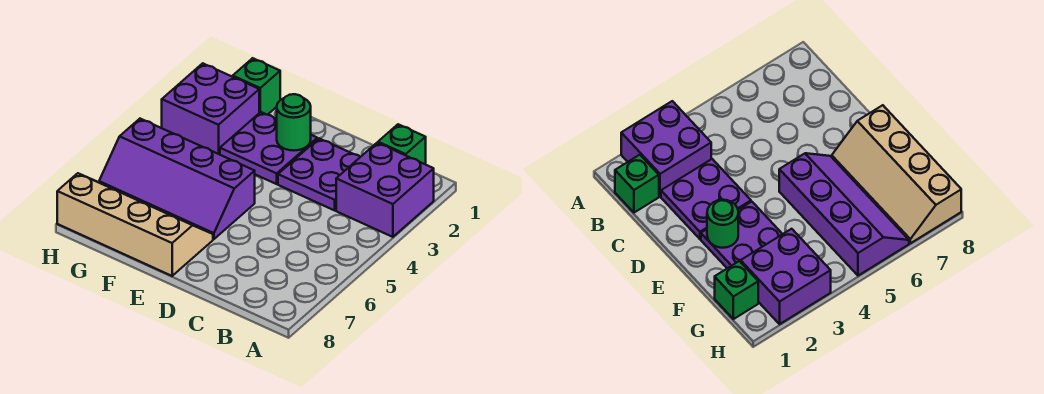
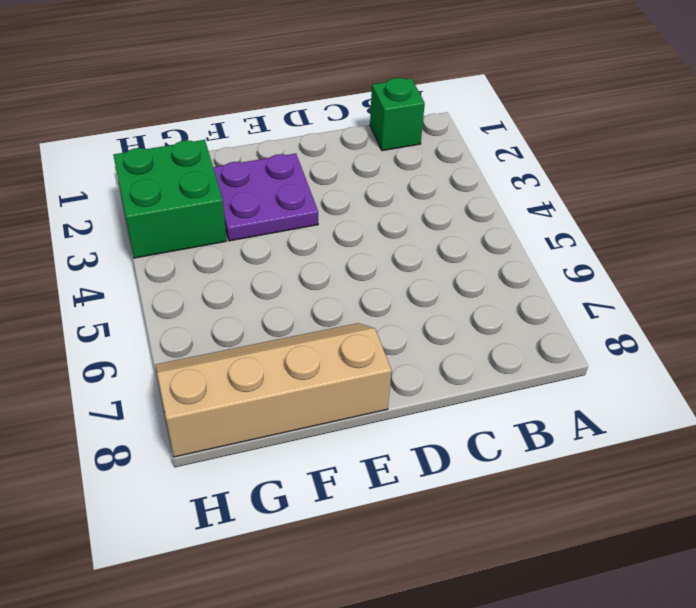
green 2x2 brick [113,140,227,258] -> purple 2x2 brick [162,63,259,155]
none -> purple 2x2 brick [336,143,434,237]
none -> purple 2x2 plate [278,138,360,210]

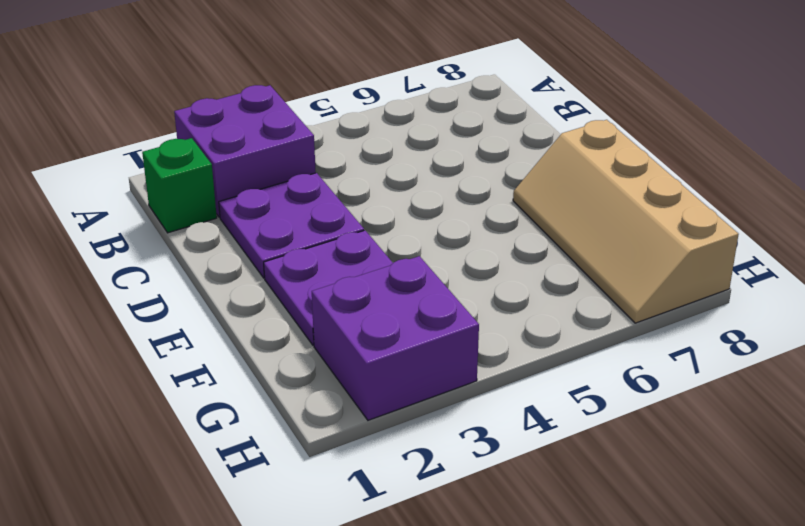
none -> purple 2x4 slope [99,119,255,239]
none -> green 1x1 brick [233,58,280,115]

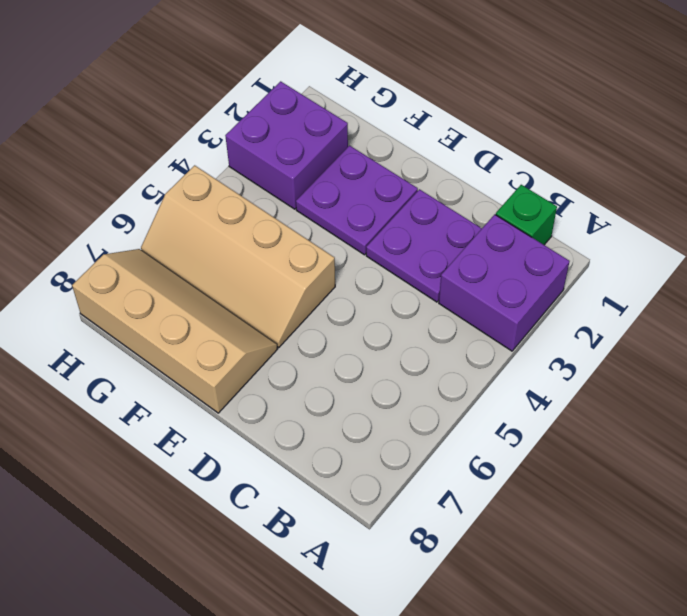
tan 2x4 slope [141,165,335,347] -> purple 2x4 slope [99,119,255,239]
none -> green 1x1 brick [233,58,280,115]
none -> green 1x1 round brick [277,94,311,151]

